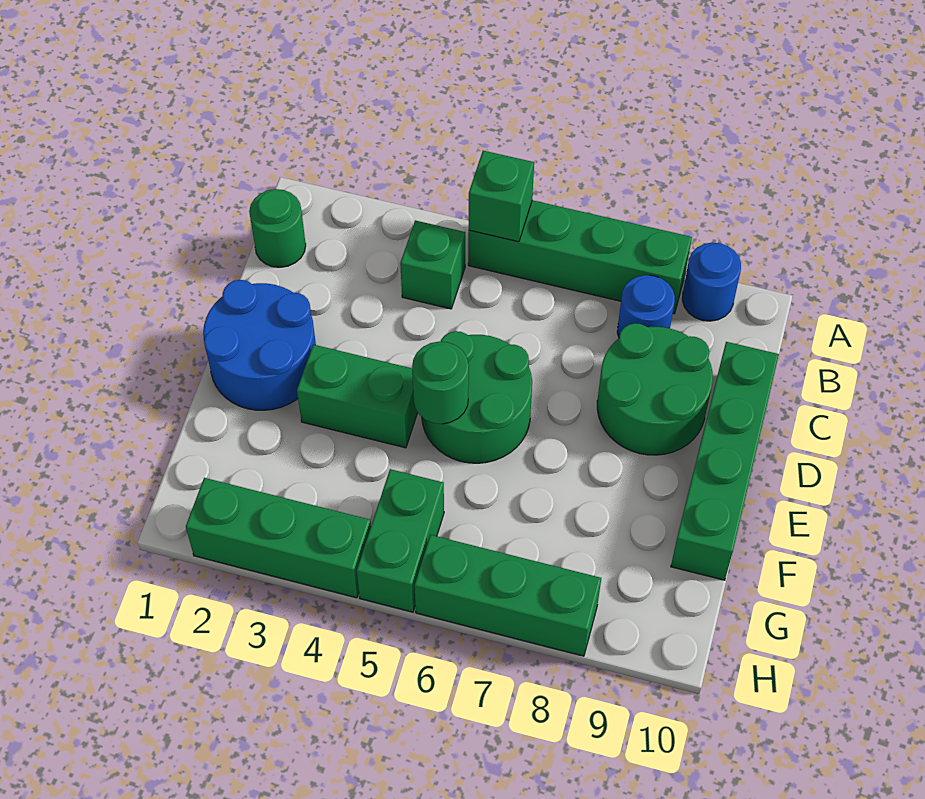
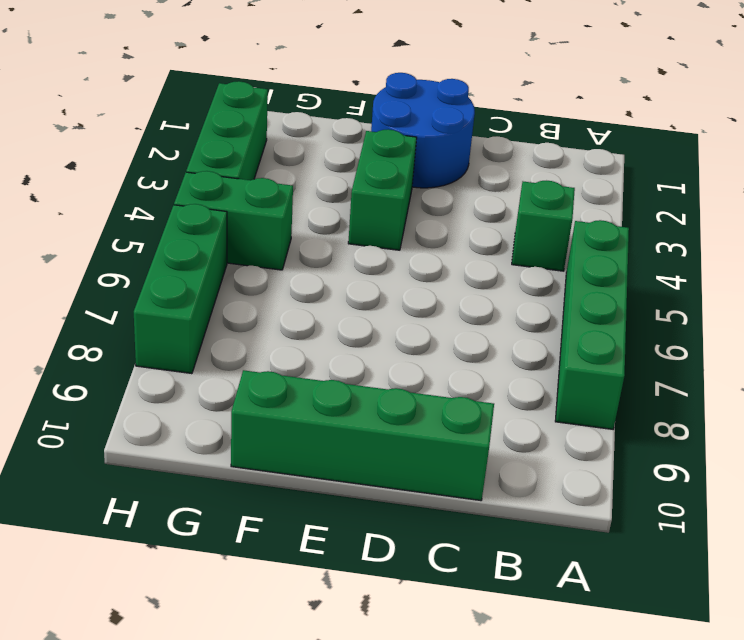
none -> blue 1x1 round brick [682,243,741,321]
none -> green 1x1 round brick [249,189,306,267]
none -> blue 1x1 round brick [617,275,675,337]

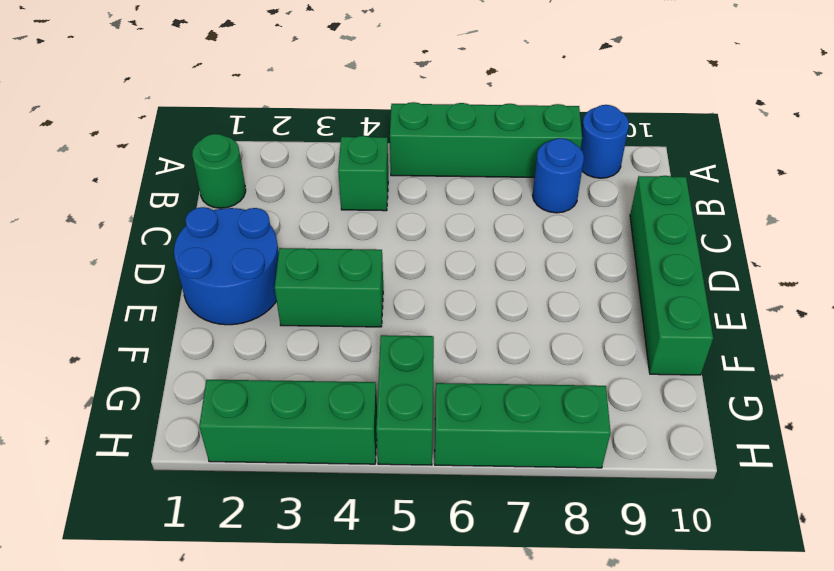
none -> green 2x2 round brick [597,323,713,455]
none -> green 2x2 round brick [422,331,532,463]
none -> green 1x1 brick [469,151,534,242]

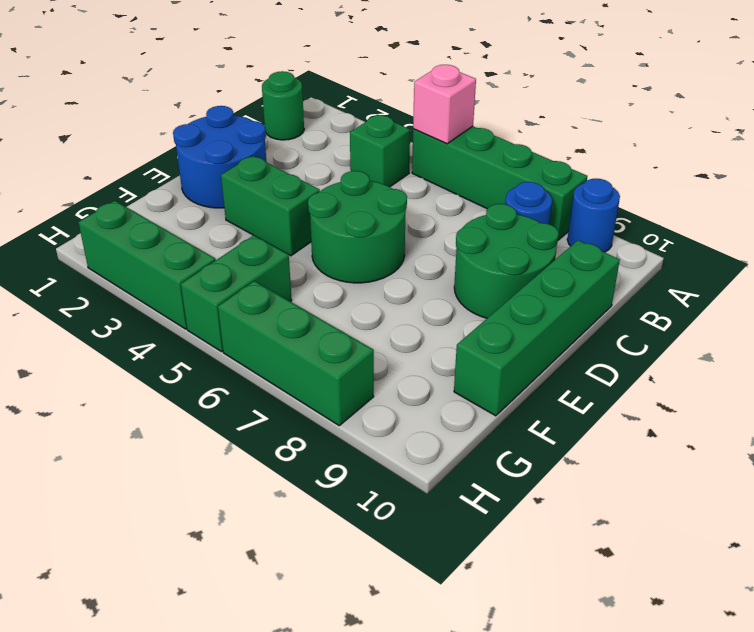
pink 1x1 brick [413,65,476,144] -> green 1x1 brick [469,151,534,242]
none -> green 1x1 round brick [412,341,469,424]

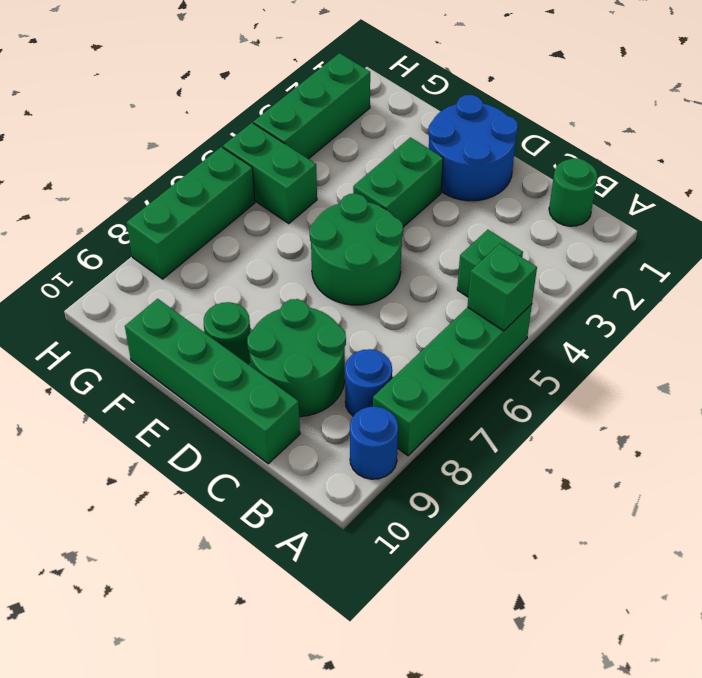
green 1x1 round brick [204,302,250,364] -> green 1x1 round brick moved to [412,341,469,424]

